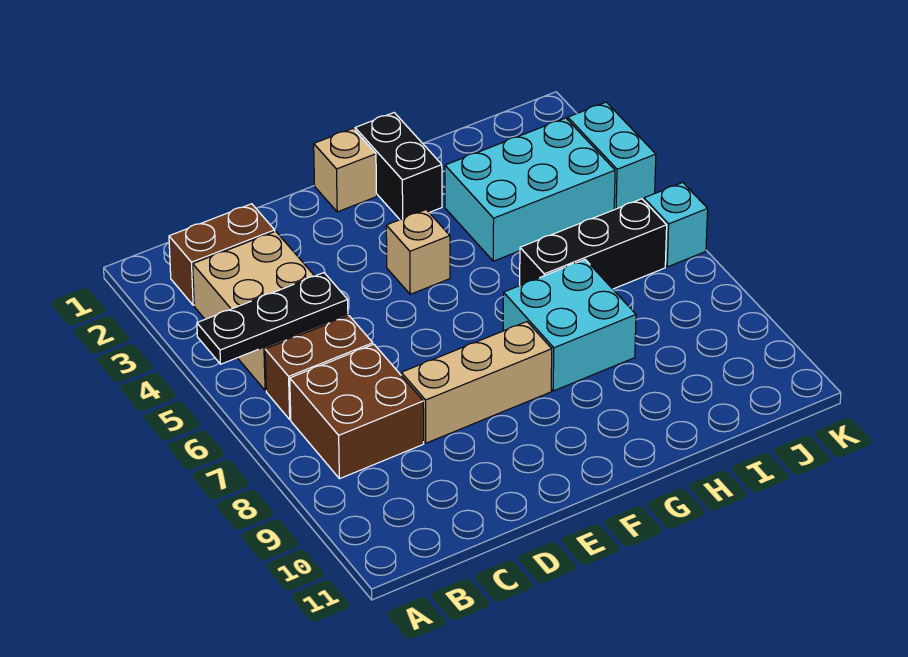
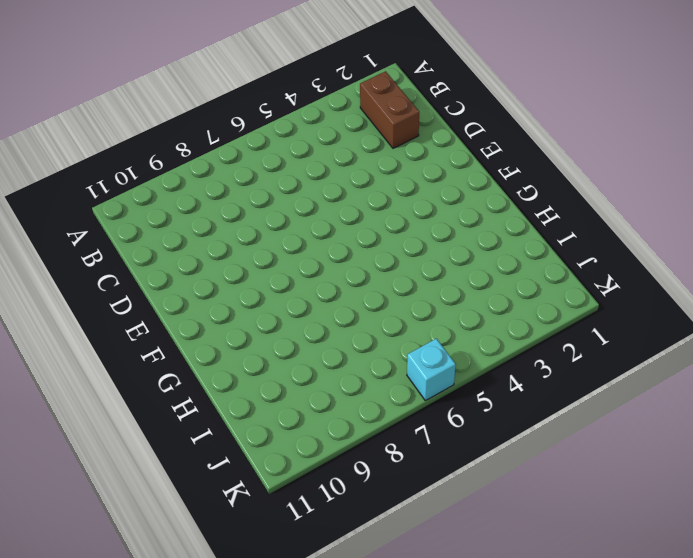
none -> tan 2x3 brick [193,231,348,391]
none -> brown 1x2 brick [265,316,373,420]
none -> brown 2x2 brick [290,344,424,479]

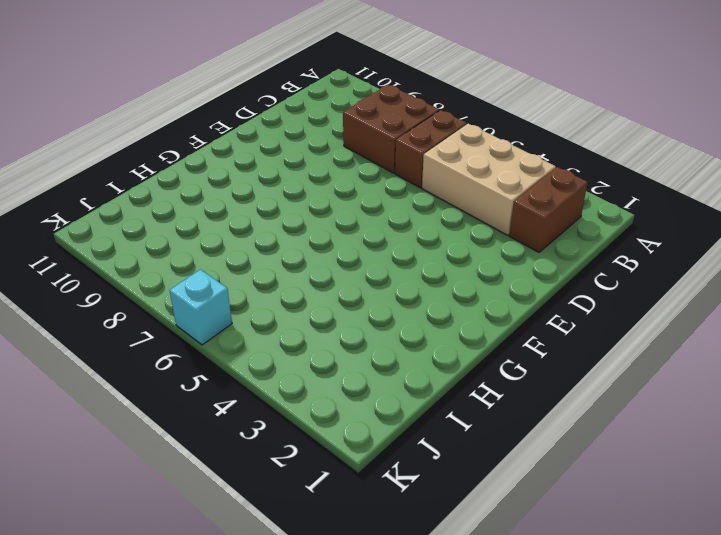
none -> tan 1x3 brick [401,322,552,443]
none -> tan 1x1 brick [314,129,377,212]
none -> tan 1x1 brick [386,210,450,294]

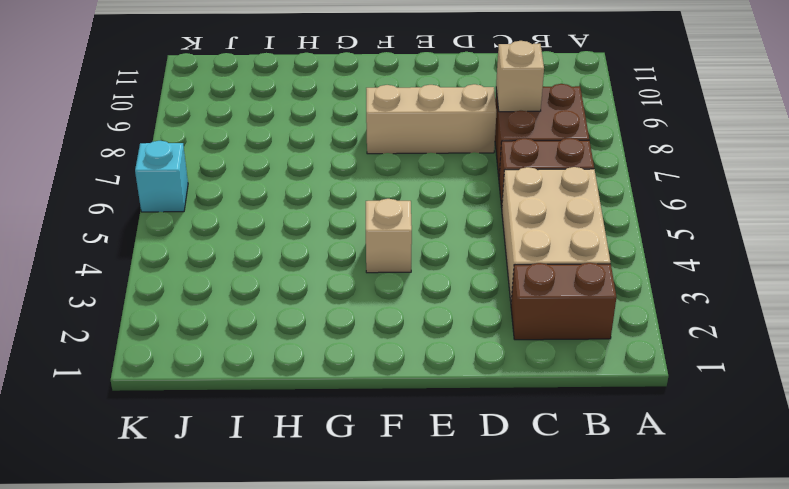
tan 1x1 brick [496,41,544,112] -> tan 1x1 brick moved to [314,129,377,212]
none -> black 1x2 brick [355,113,442,219]
none -> cyan 2x2 brick [503,260,636,391]
none -> cyan 2x3 brick [445,118,615,261]

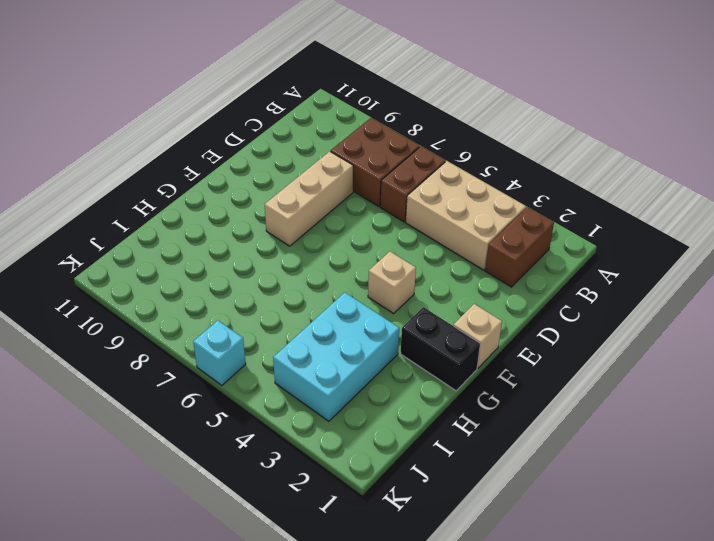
none -> cyan 2x2 brick [503,260,636,391]
none -> black 1x3 brick [520,199,667,289]
none -> cyan 1x2 brick [568,102,656,210]

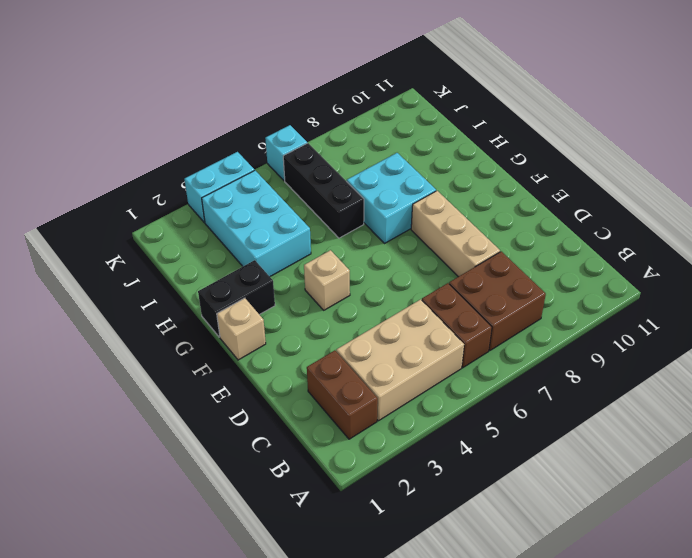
none -> black 1x3 plate [197,273,348,364]

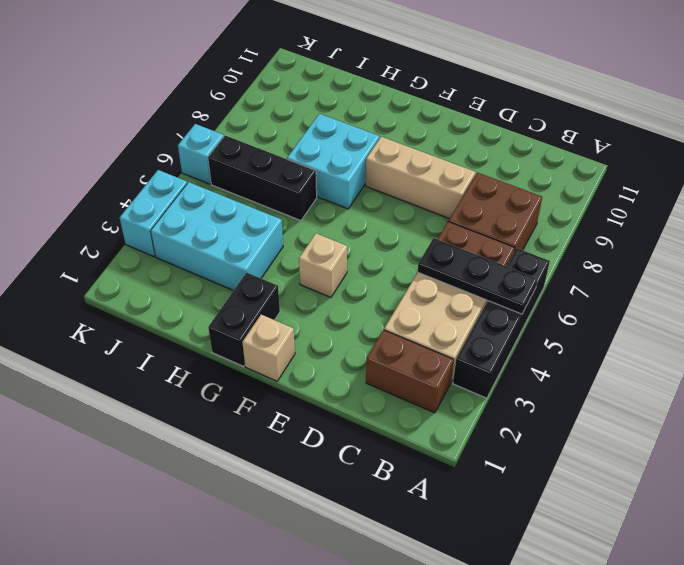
black 1x4 brick [453,248,550,398] -> none

